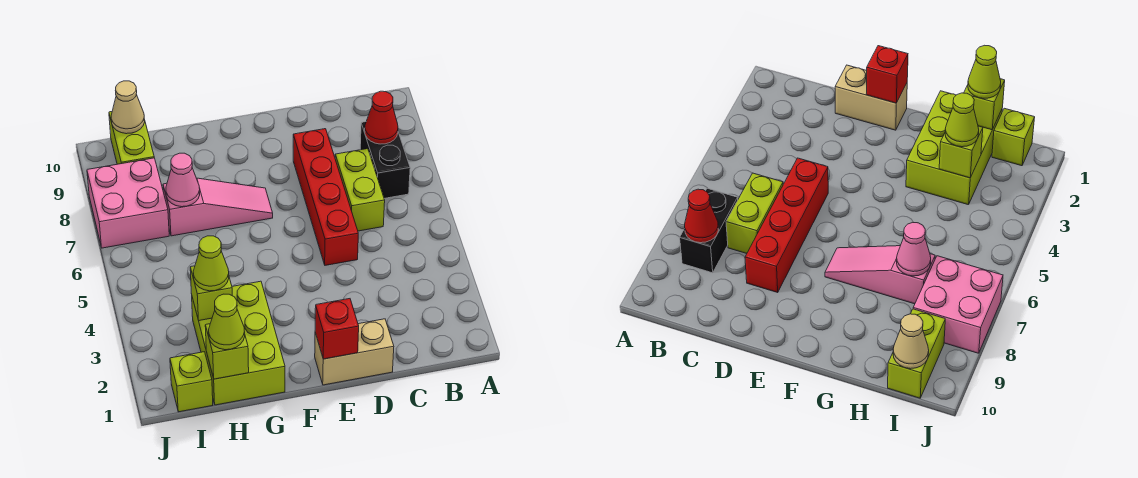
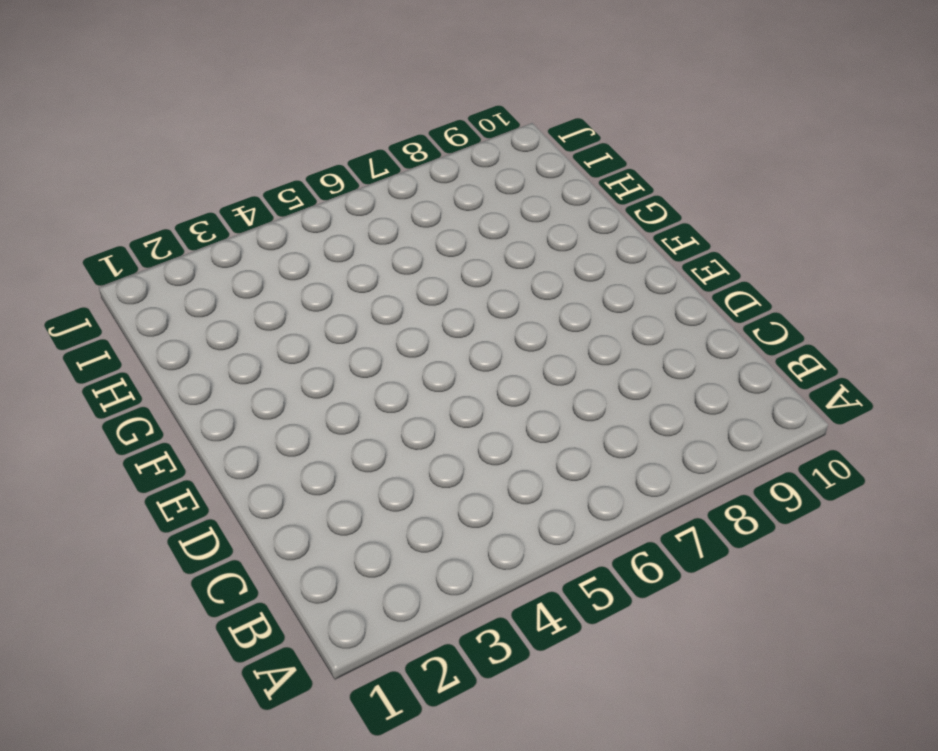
none -> black 1x2 brick [360,122,410,198]
none -> lime 1x2 brick [335,149,385,231]
none -> tan 1x2 brick [315,319,394,385]

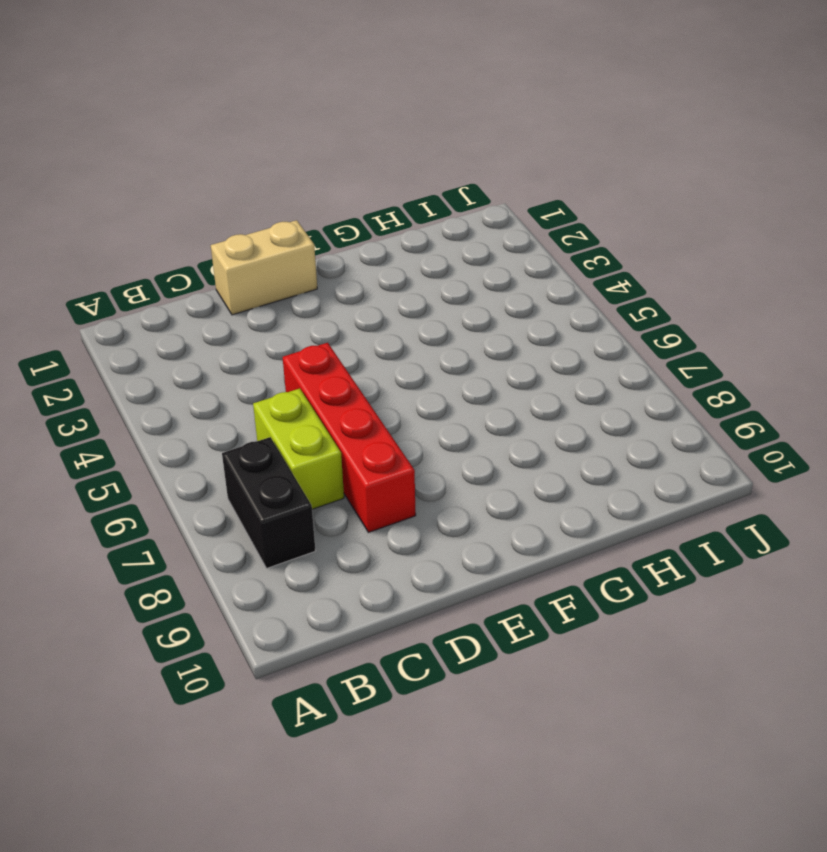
none -> pink 1x3 slope [163,178,273,236]
none -> lime 2x3 brick [192,281,285,405]
none -> lime 1x1 brick [170,352,213,412]

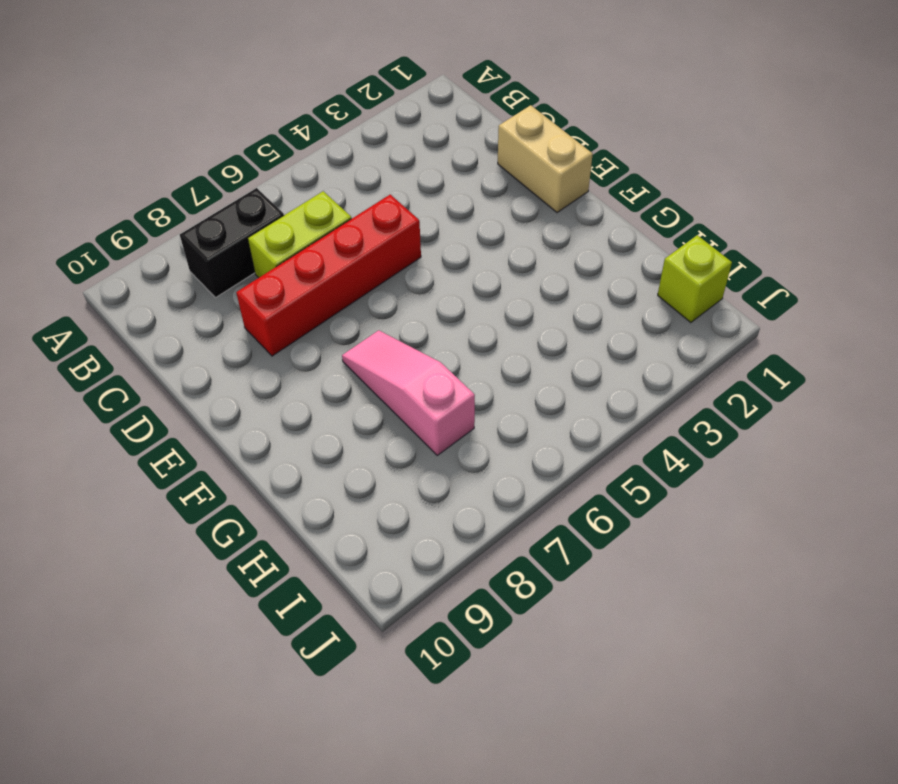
none -> lime 2x3 brick [192,281,285,405]
none -> pink 2x2 brick [87,158,169,248]
none -> lime 1x2 brick [109,112,154,164]

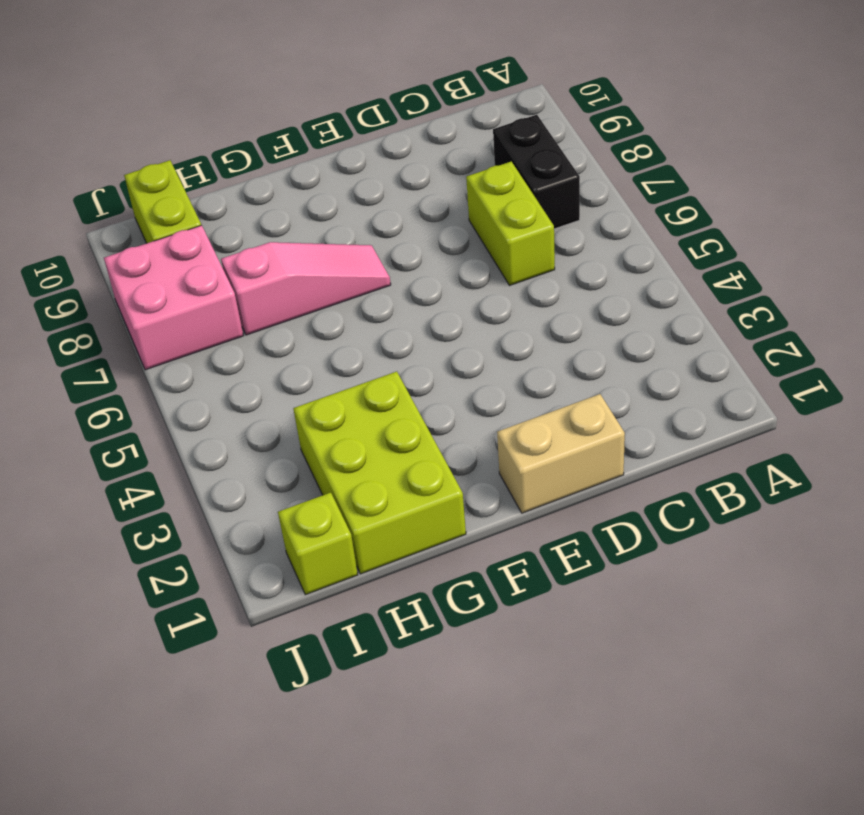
none -> red 1x4 brick [293,129,358,265]
none -> red 1x1 cone [365,91,398,144]
none -> red 1x1 brick [315,299,359,359]

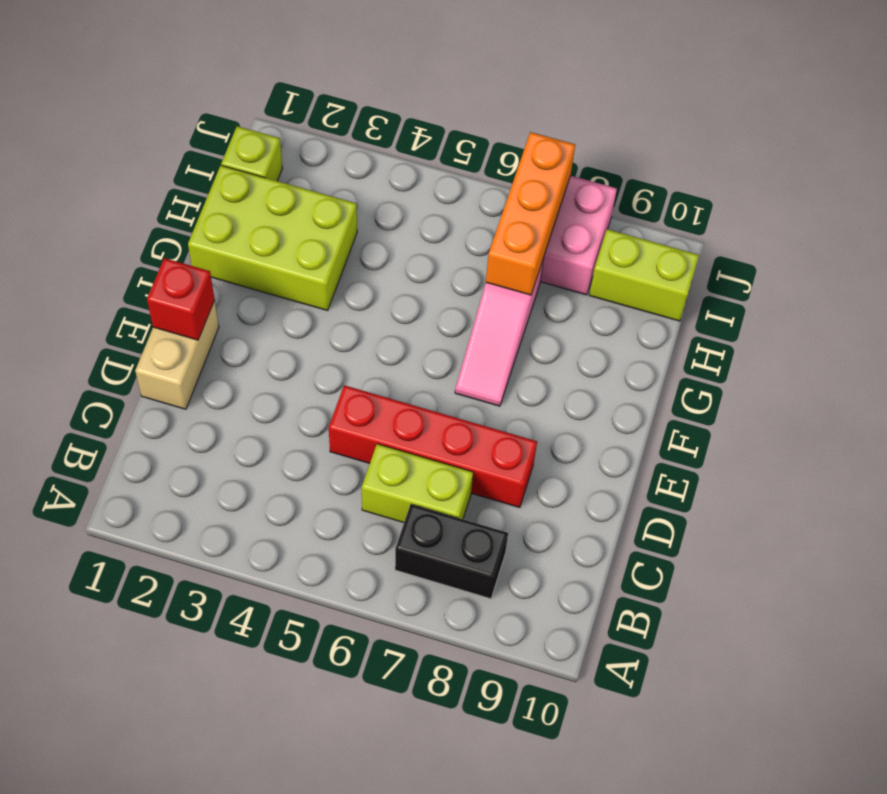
orange 1x3 brick [486,132,575,295] -> pink 1x1 cone [166,153,200,207]
none -> red 1x1 cone [365,91,398,144]
none -> lime 1x1 brick [205,324,249,379]
none -> lime 1x1 brick [190,266,232,321]

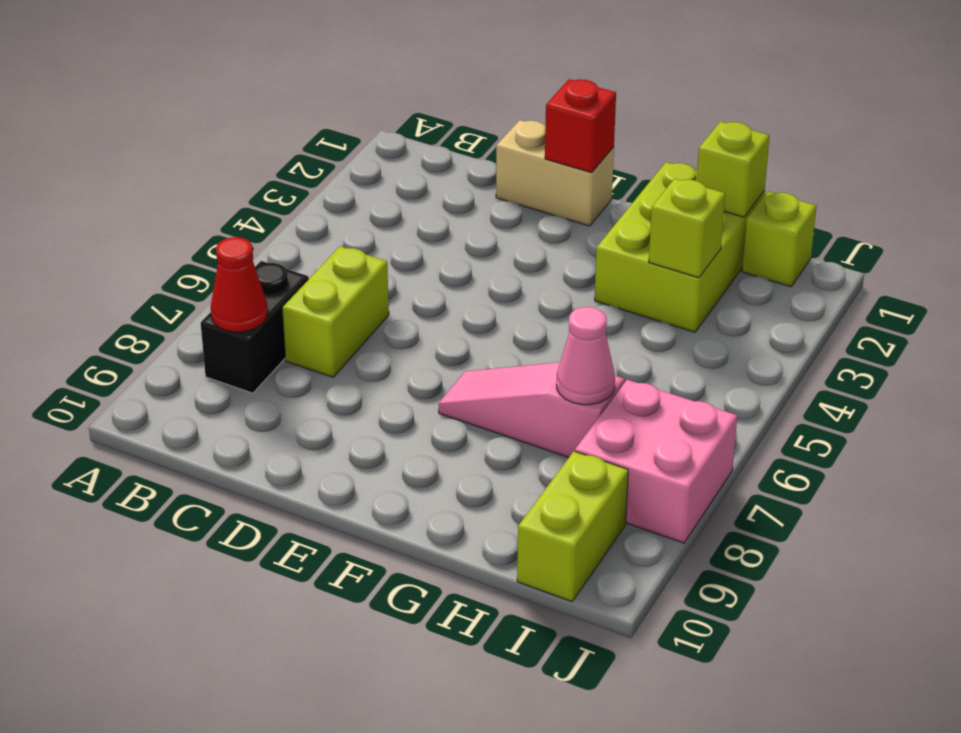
none -> red 1x4 brick [293,129,358,265]
none -> tan 1x1 cone [111,81,145,134]
none -> lime 1x1 cone [209,294,245,350]

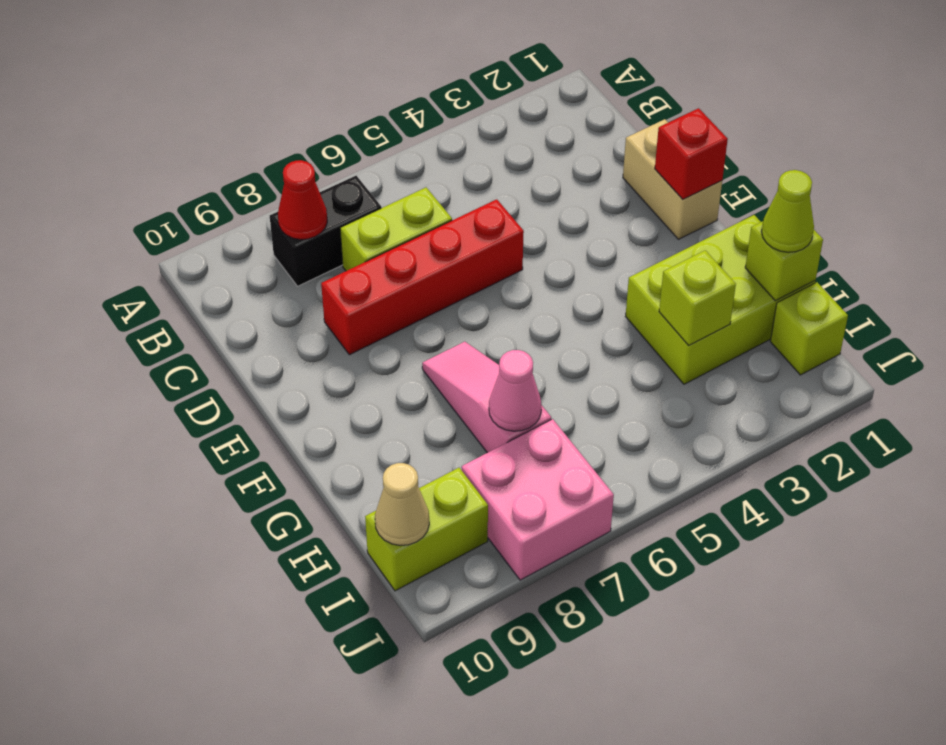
none -> lime 1x1 cone [193,236,229,291]

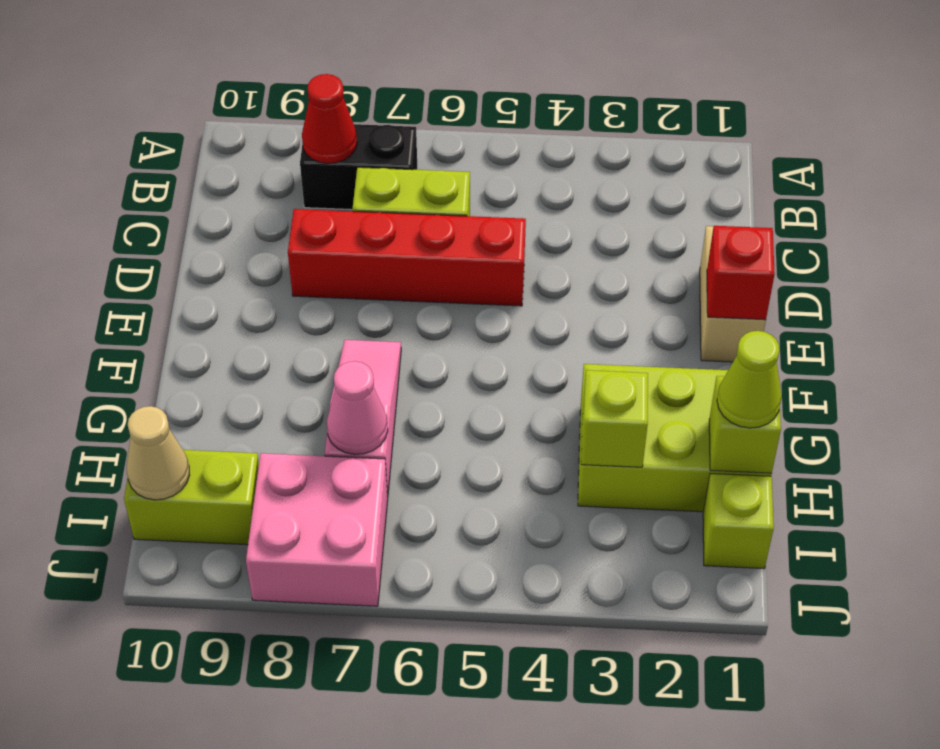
none -> lime 1x1 cone [193,236,229,291]

